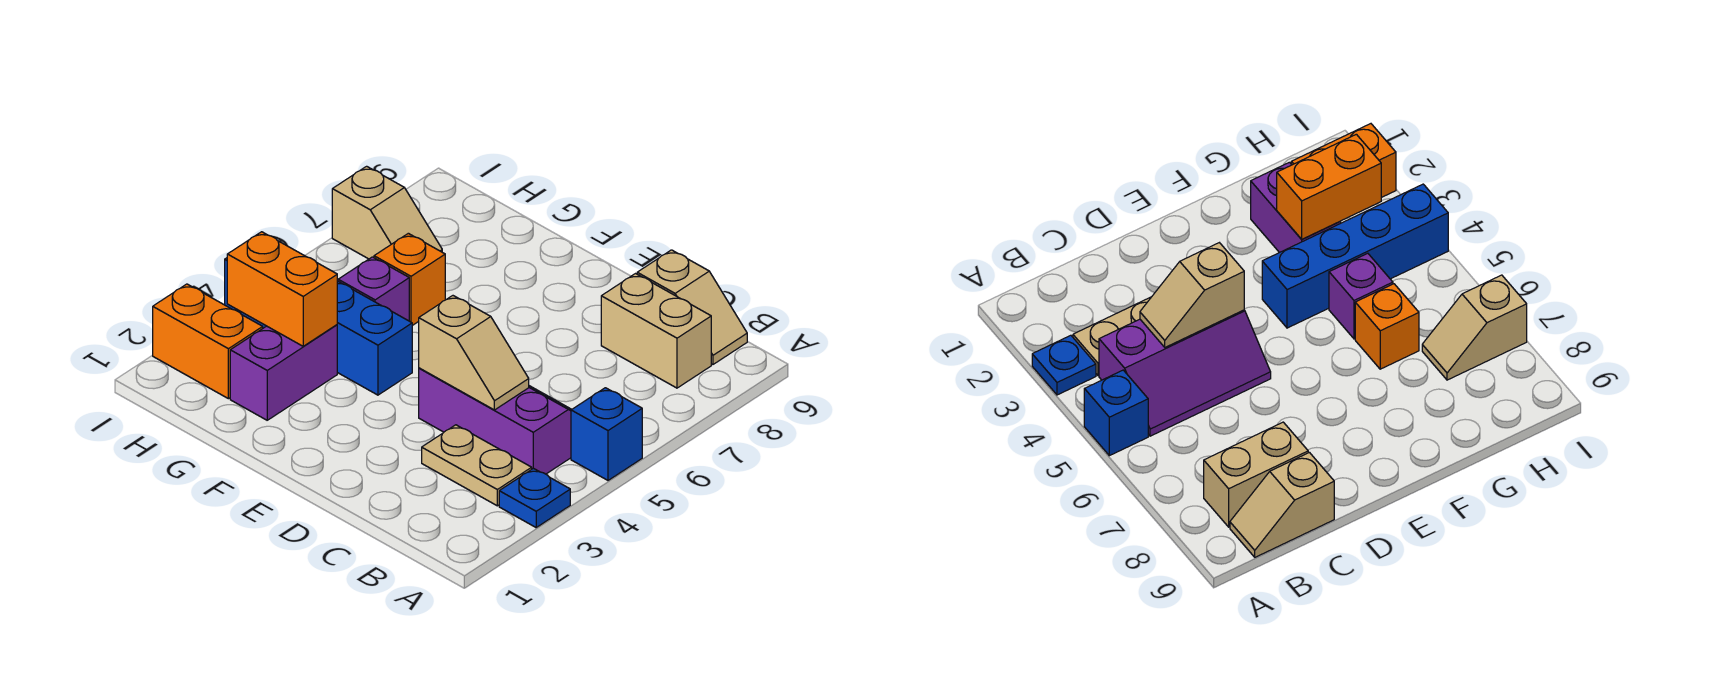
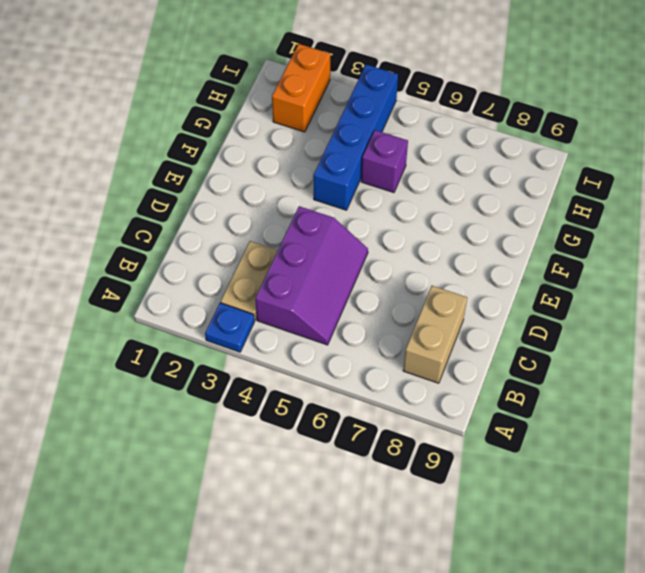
none -> blue 1x1 brick [571,388,642,480]
none -> tan 1x2 slope [637,250,747,364]
none -> purple 1x2 brick [230,325,337,420]

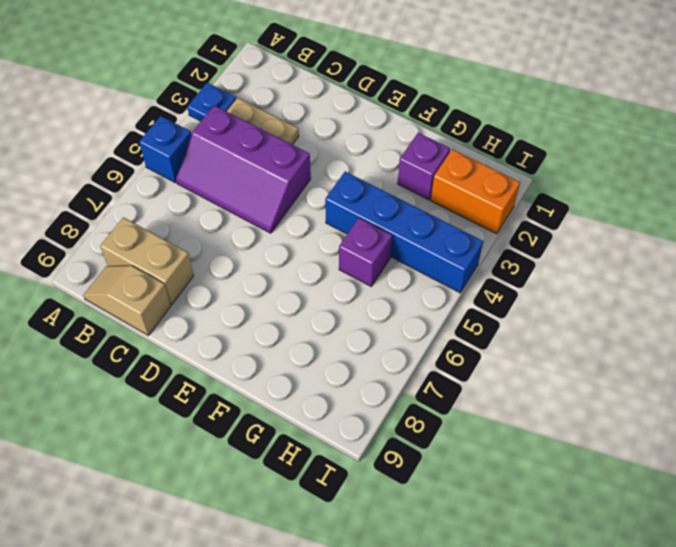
purple 1x1 brick [398,133,450,200] -> purple 1x2 brick [230,325,337,420]
none -> orange 1x1 brick [374,233,445,326]
none -> tan 1x2 slope [332,166,442,259]
none -> tan 1x2 slope [419,296,529,410]

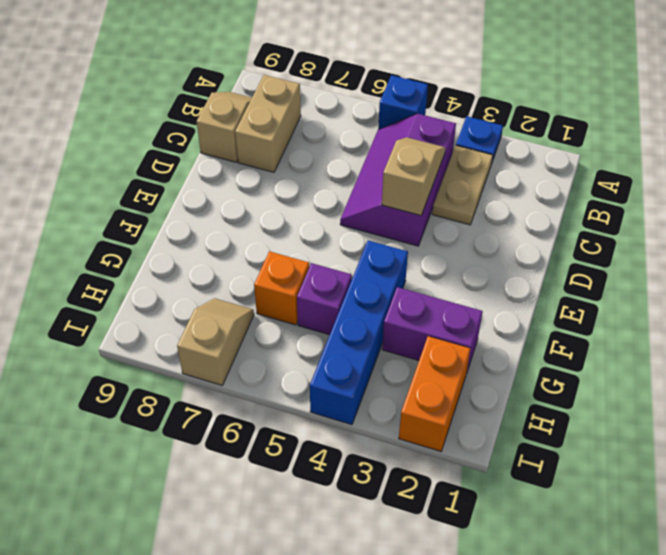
none -> orange 1x2 brick [227,232,337,346]

